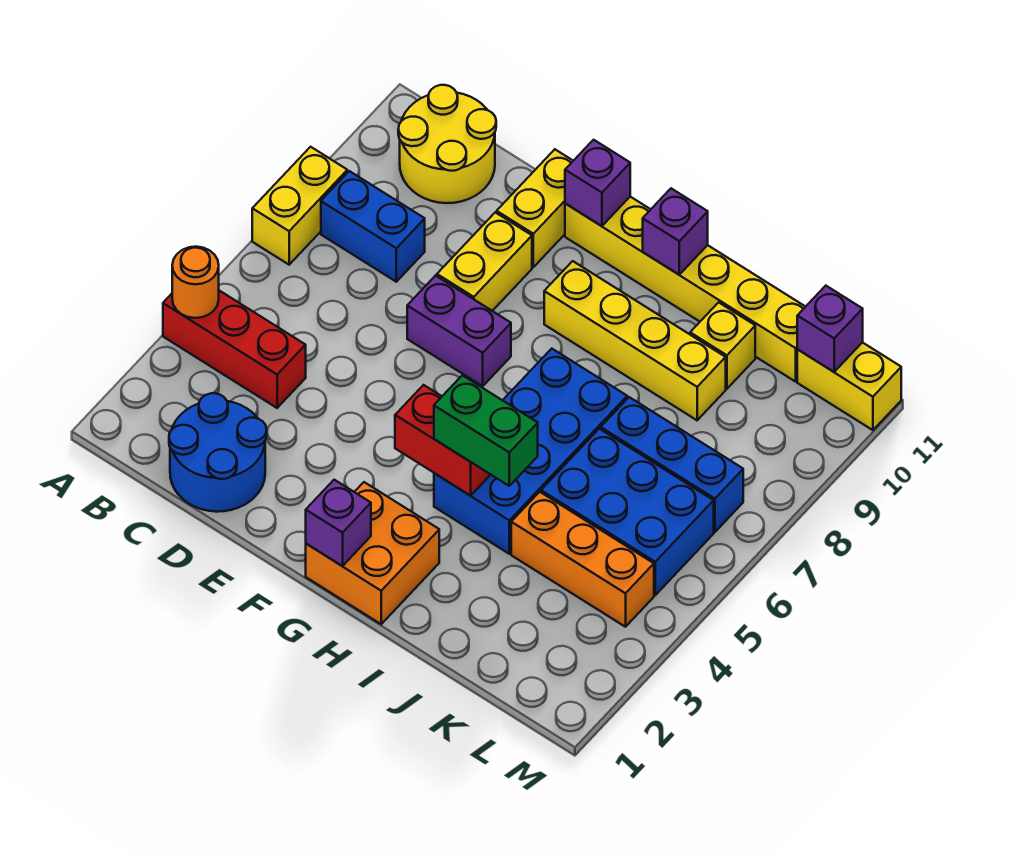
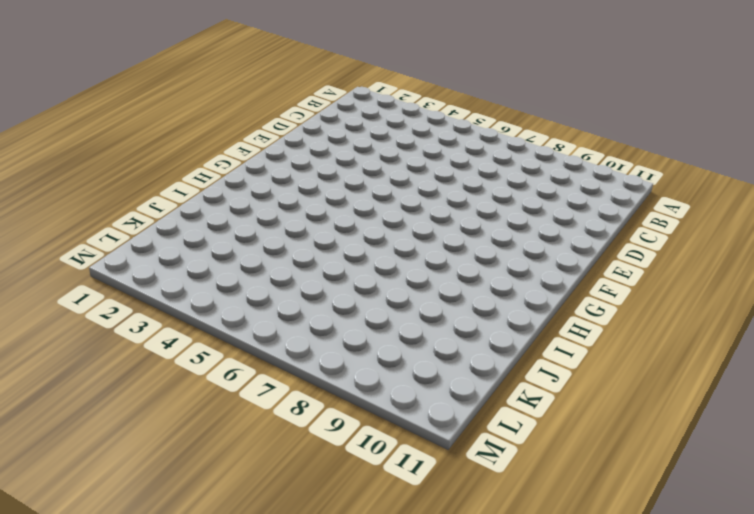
none -> red 1x3 brick [163,291,306,408]
none -> yellow 1x2 brick [252,147,347,265]
none -> blue 1x2 brick [321,171,425,282]

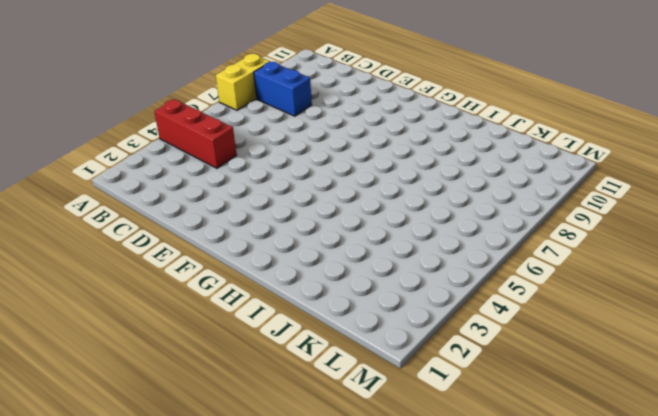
none -> yellow 2x2 round brick [398,85,496,203]
none -> blue 2x2 round brick [169,393,267,512]
none -> purple 1x2 brick [407,276,511,386]

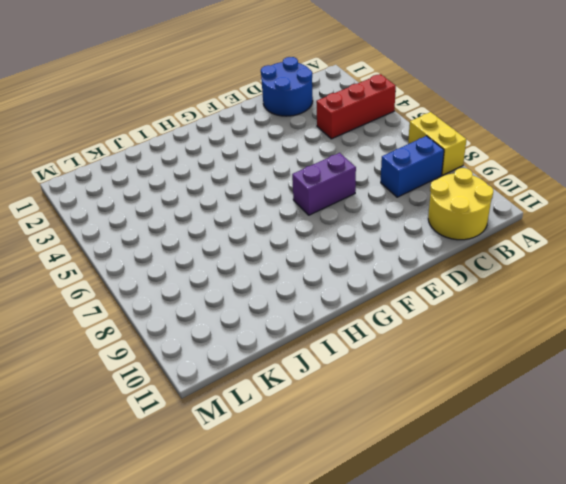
none -> yellow 1x2 brick [437,212,532,311]
none -> yellow 1x2 brick [497,149,573,267]
none -> yellow 1x6 brick [565,197,805,382]

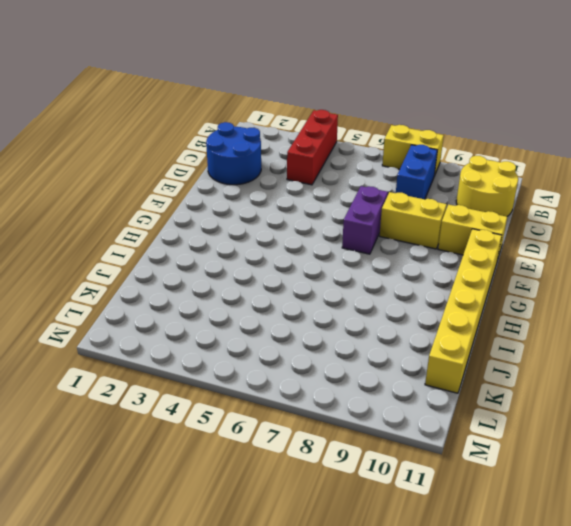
none -> orange 2x2 brick [306,482,439,624]
none -> yellow 1x4 brick [544,261,726,420]
none -> blue 2x4 brick [434,349,627,554]

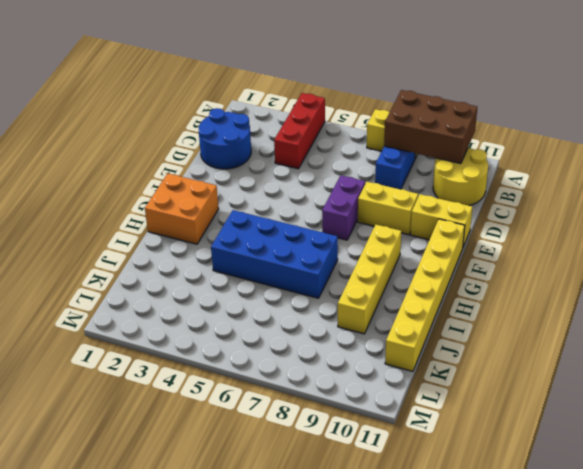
brown 2x3 brick [384,90,477,164] -> none
none -> orange 1x3 brick [511,492,654,627]
none -> blue 2x3 brick [541,429,714,595]
none -> blue 1x3 brick [601,397,743,532]

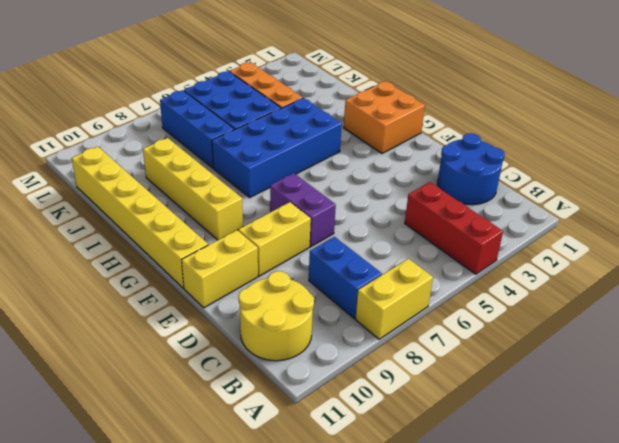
none -> yellow 1x1 brick [690,302,755,389]
none -> yellow 1x2 brick [797,342,901,430]
none -> orange 1x1 round brick [172,247,219,318]

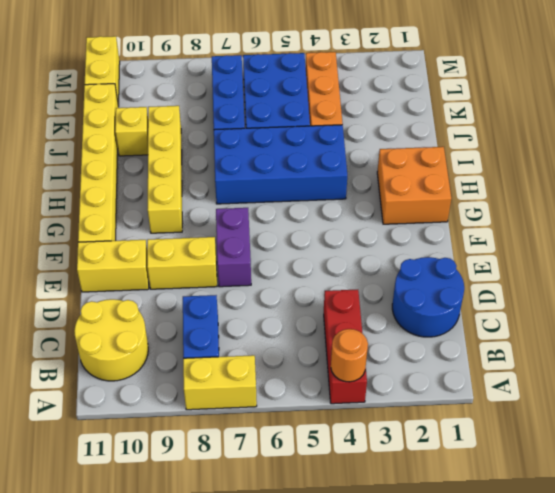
none -> purple 1x1 brick [565,140,630,226]
none -> purple 1x1 brick [306,480,371,566]
none -> red 1x2 brick [395,385,491,496]

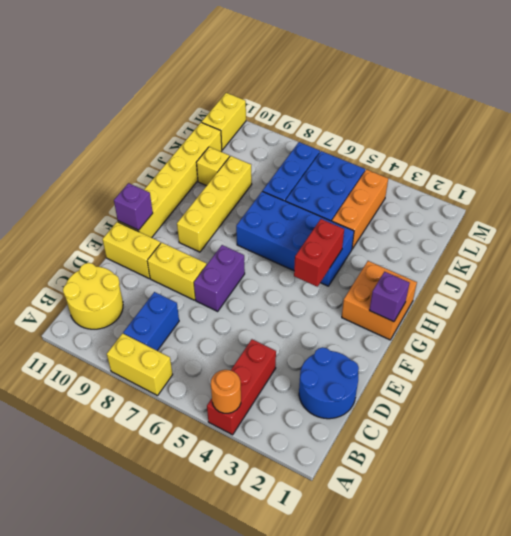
none -> purple 1x1 brick [643,188,708,274]
none -> purple 1x1 brick [797,286,863,372]
none -> green 1x2 brick [434,375,538,486]

